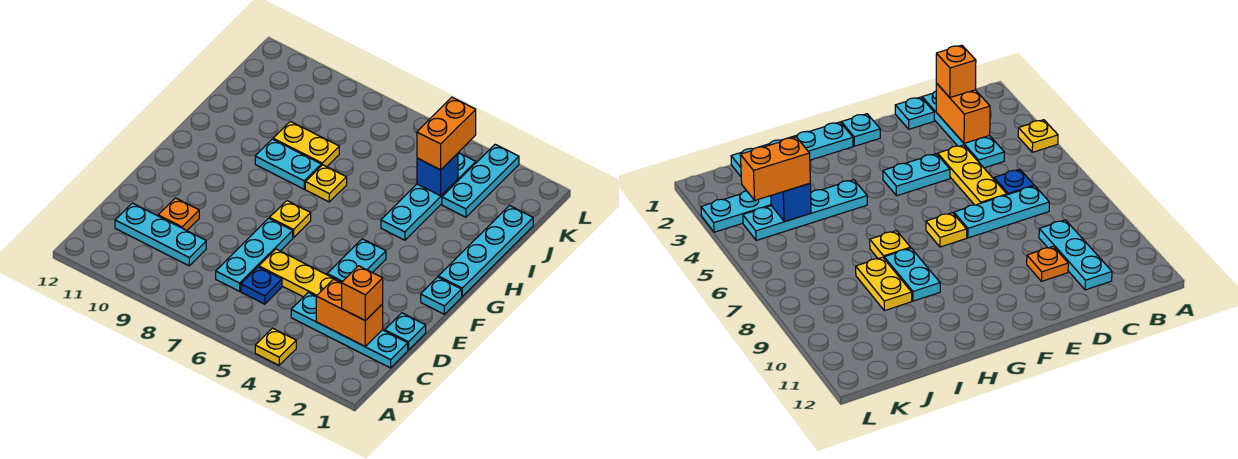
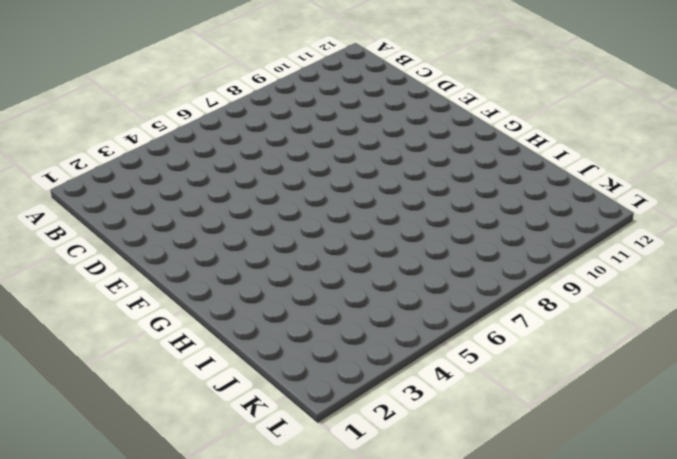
none -> yellow 1x1 plate [255,328,296,365]
none -> cyan 1x4 plate [291,292,408,368]
none -> blue 1x1 plate [241,267,282,304]

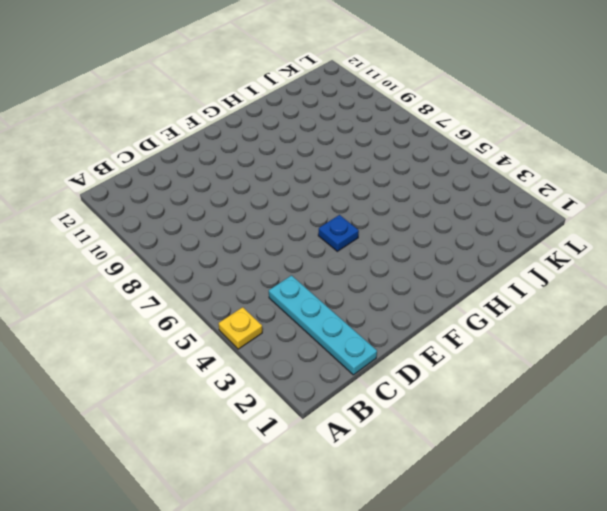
blue 1x1 plate [318,215,359,251] -> blue 1x1 plate moved to [241,267,282,304]
none -> cyan 1x3 plate [216,218,293,291]
none -> cyan 1x3 plate [115,203,206,266]
none -> cyan 1x1 plate [385,313,426,350]

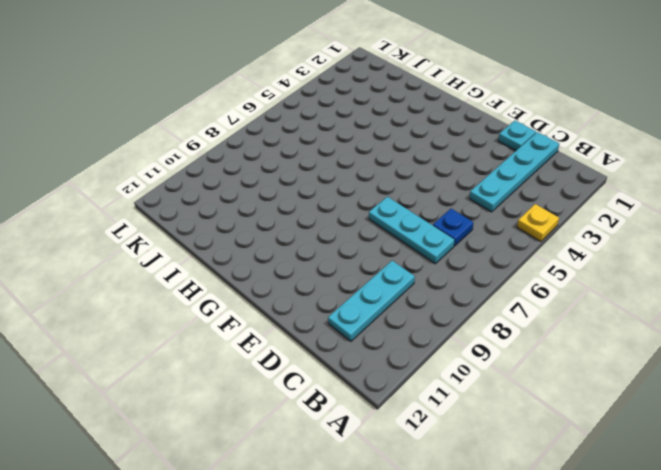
none -> yellow 1x3 plate [259,249,342,297]
none -> orange 1x1 plate [158,198,199,231]
none -> cyan 1x2 plate [327,239,386,282]

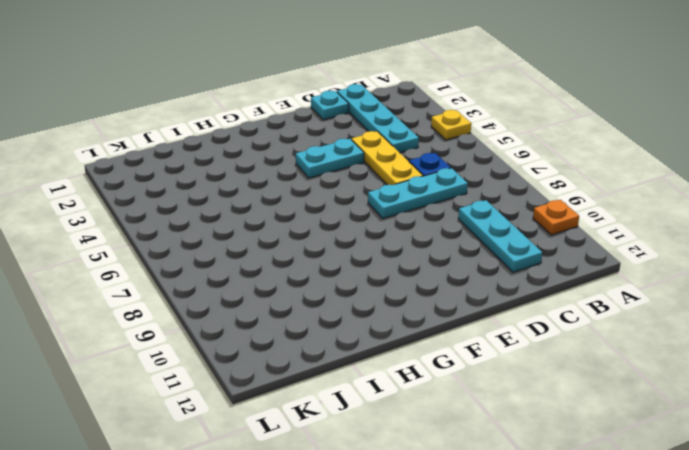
orange 1x1 plate [533,200,579,235] -> orange 1x1 plate moved to [158,198,199,231]
none -> cyan 1x1 plate [421,277,462,314]
none -> yellow 1x1 plate [270,201,311,238]
none -> cyan 1x4 plate [438,206,533,296]

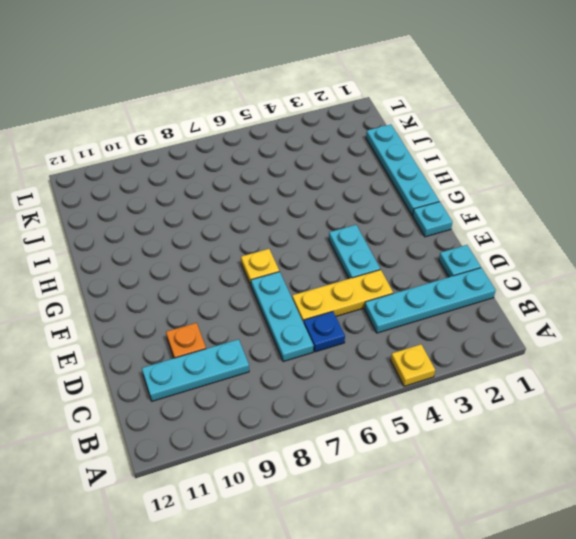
none -> cyan 1x4 plate [381,153,476,240]
none -> yellow 1x1 plate [305,165,347,202]
none -> cyan 1x2 plate [255,139,321,189]

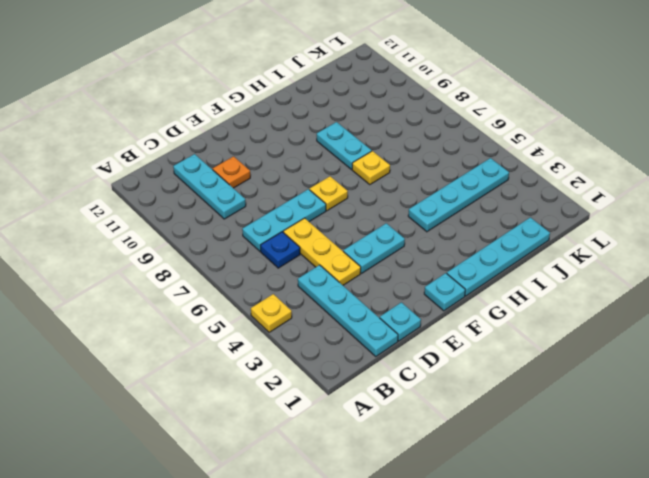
none -> yellow 1x2 plate [273,121,339,167]
none -> cyan 1x3 plate [442,144,519,217]
none -> orange 1x2 brick [316,279,383,346]

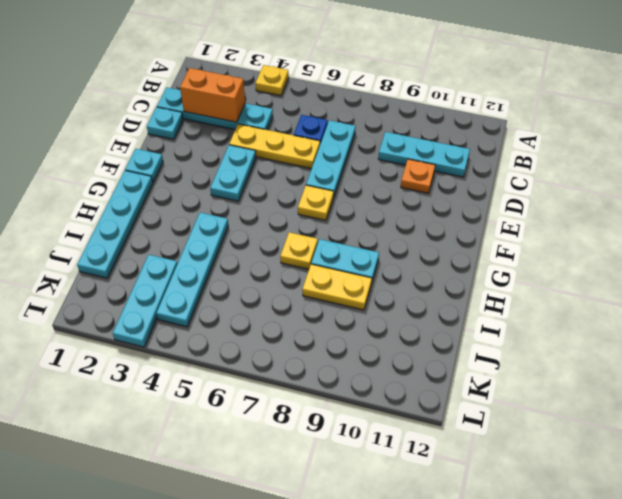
none -> blue 1x1 brick [417,153,458,196]
none -> orange 1x1 brick [342,266,383,321]
none -> orange 1x2 brick [417,97,476,170]

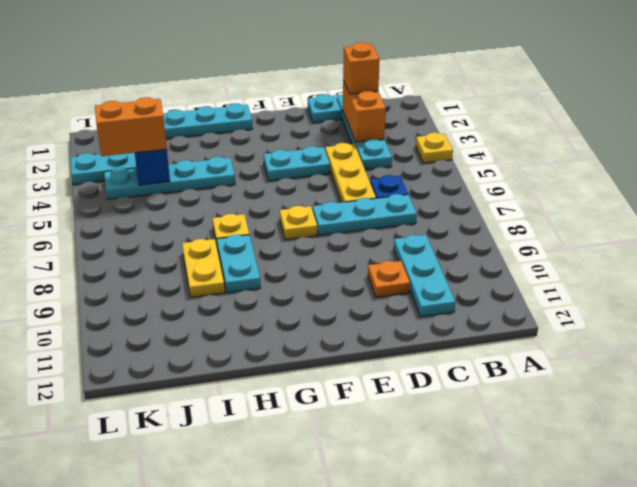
none -> cyan 1x1 plate [421,277,462,314]

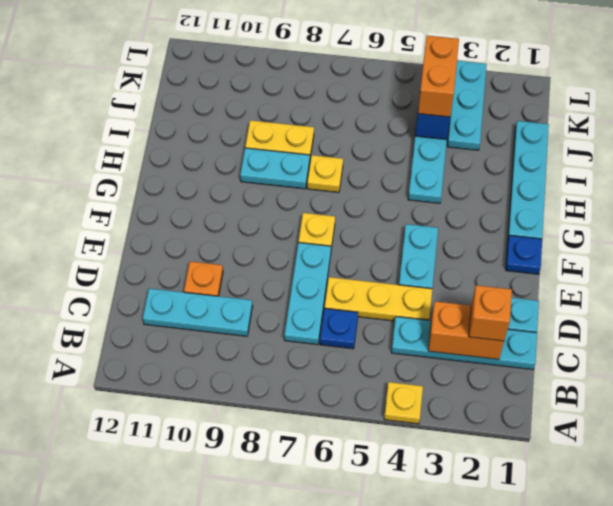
blue 1x1 plate [506,236,542,274] -> cyan 1x1 plate [421,277,462,314]

